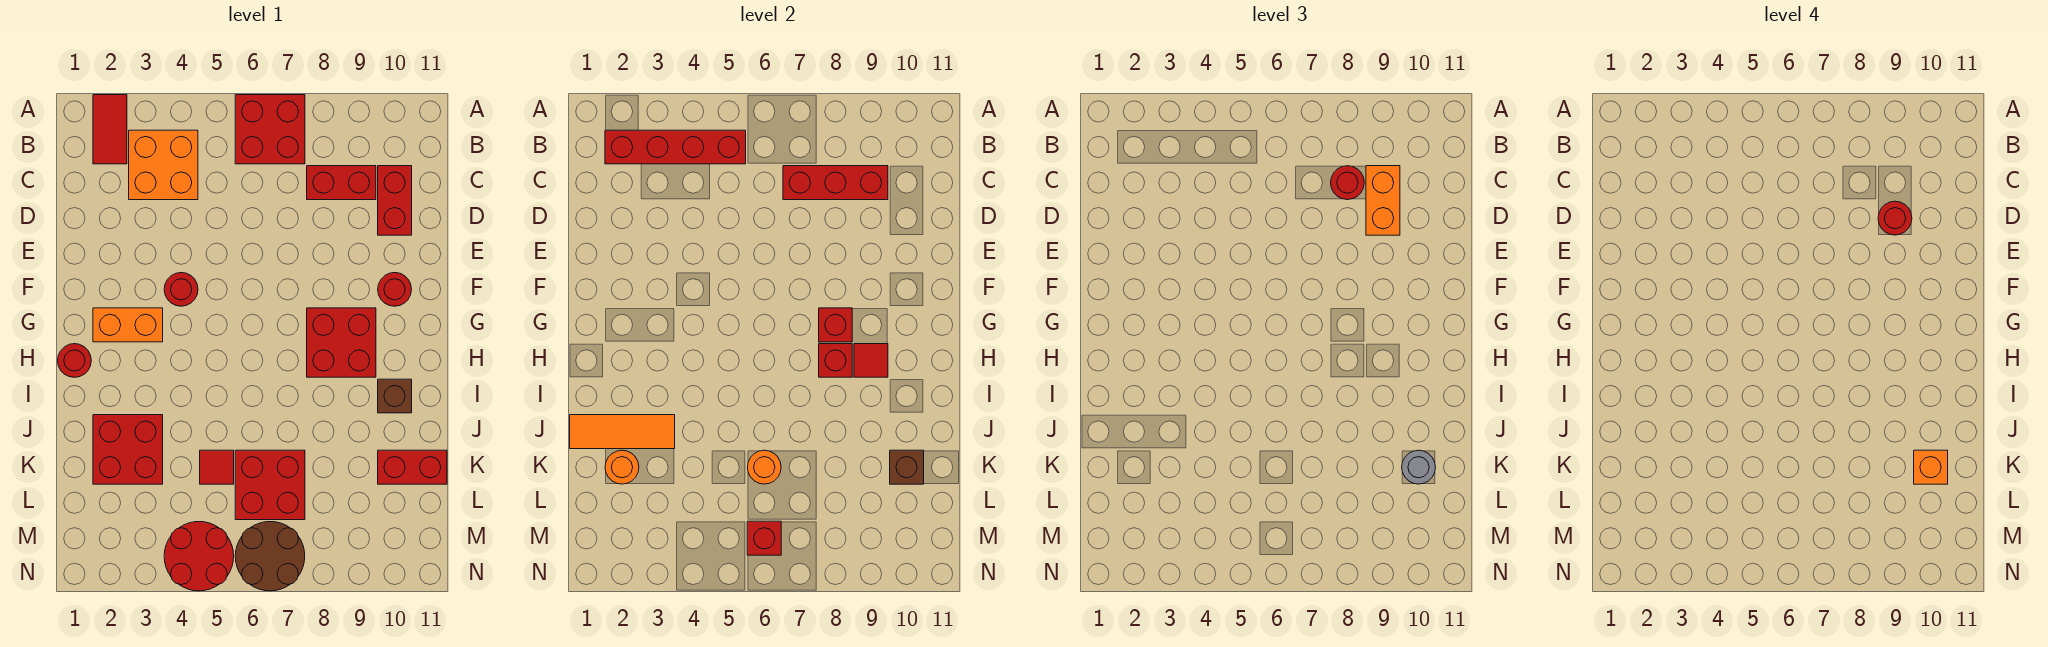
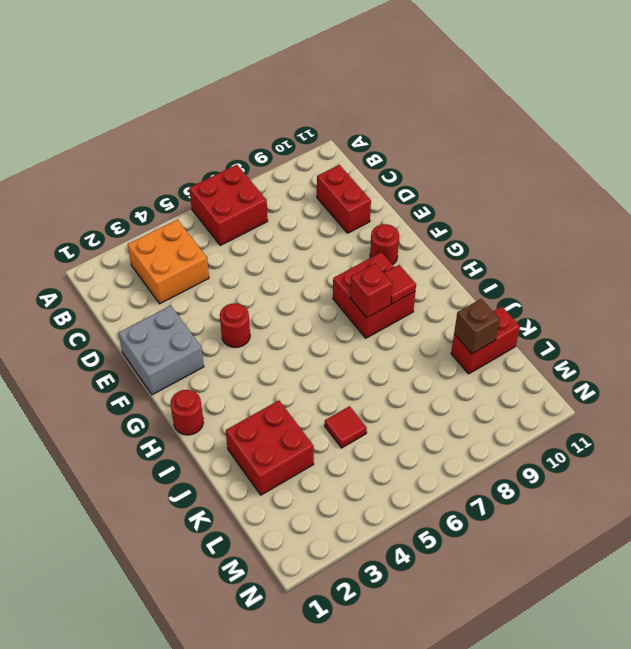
grey 2x2 brick [118,305,204,395] -> none
none -> red 1x2 tile [93,95,127,164]
none -> red 1x2 brick [307,166,376,200]
none -> orange 1x2 brick [93,308,163,342]
none -> brown 1x1 brick [378,379,412,413]

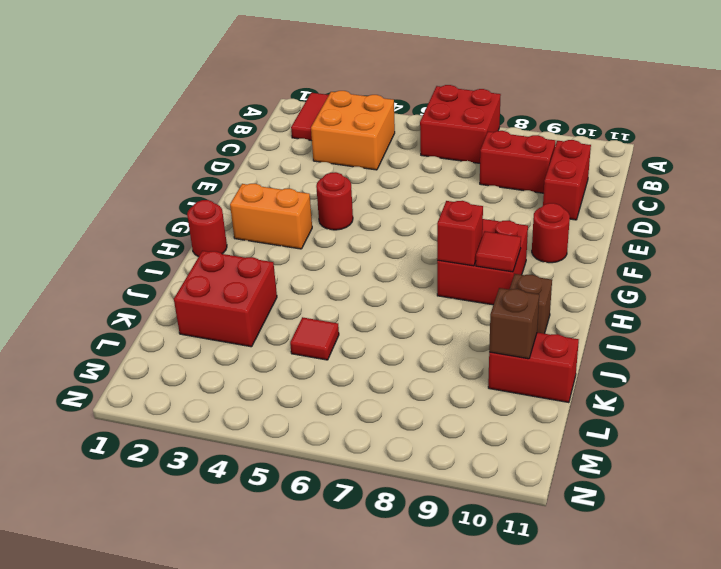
none -> red 2x2 brick [235,450,305,520]
none -> red 2x2 round brick [164,522,234,591]
none -> brown 2x2 round brick [235,522,305,591]
none -> red 1x4 brick [605,130,746,164]

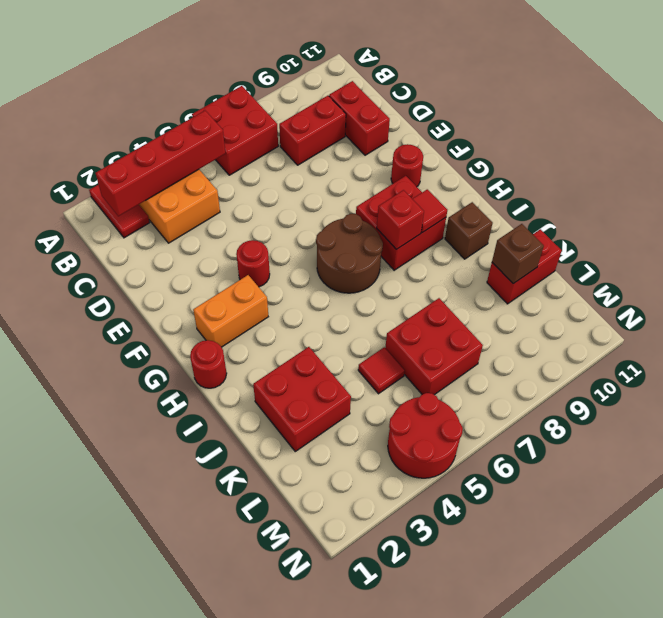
brown 2x2 round brick [316,214,383,293] -> brown 2x2 round brick moved to [235,522,305,591]
none -> red 1x3 brick [783,166,888,200]
none -> red 1x1 brick [819,308,852,342]
none -> orange 1x3 tile [570,415,675,449]
none -> orange 1x1 round brick [605,450,639,484]

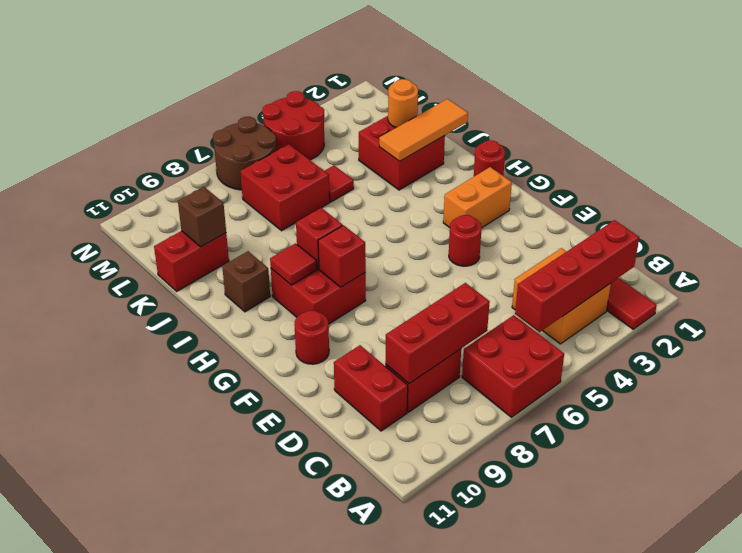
none -> orange 1x1 round brick [747,450,781,484]
none -> red 1x1 brick [747,521,781,555]
none -> red 1x1 round brick [1331,166,1364,200]
none -> orange 1x2 brick [1366,166,1400,235]

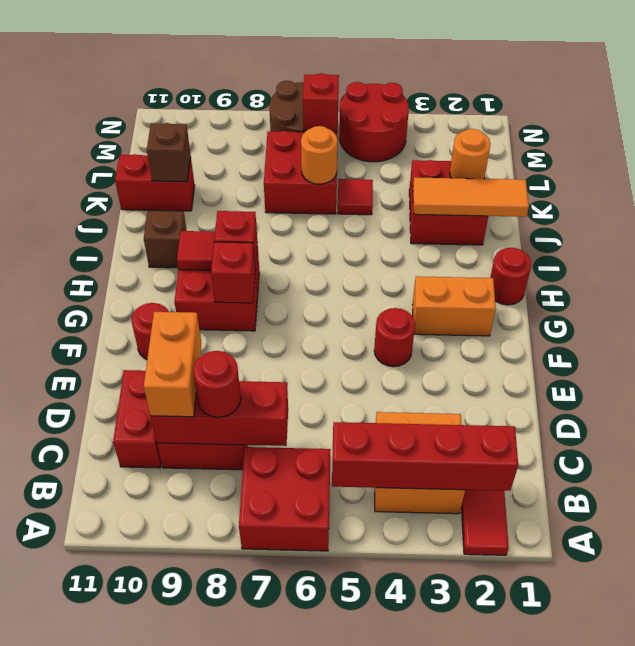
none -> grey 1x1 round brick [1402,450,1436,484]
none -> red 1x1 round brick [1878,201,1912,235]
none -> orange 1x1 brick [1914,450,1948,484]

